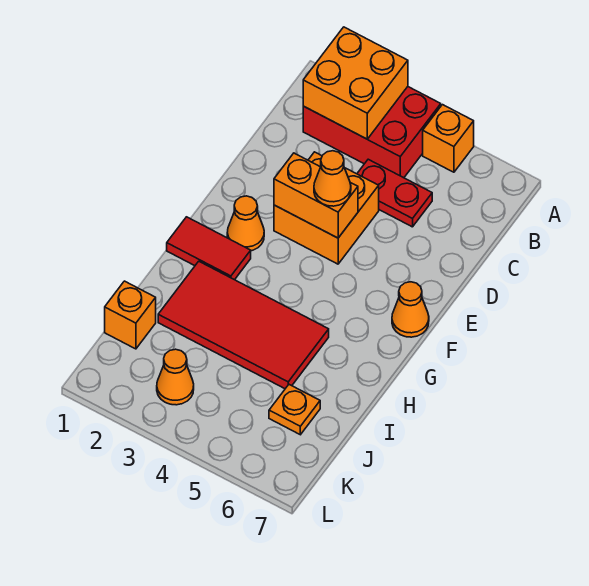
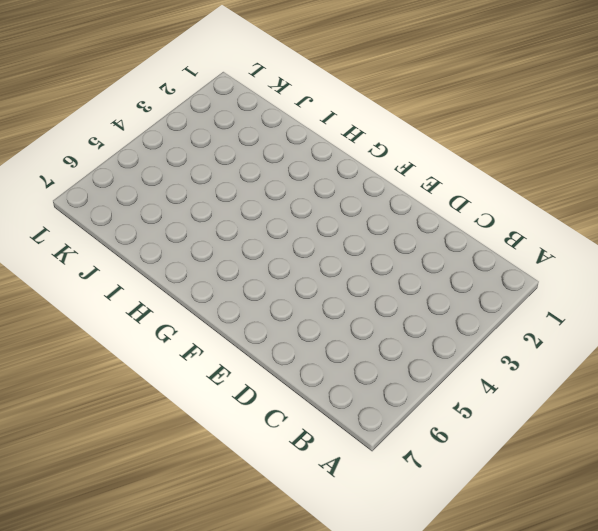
none -> red 2x3 brick [303,87,441,178]
none -> orange 1x1 brick [423,105,474,172]
none -> red 1x2 plate [357,159,432,227]

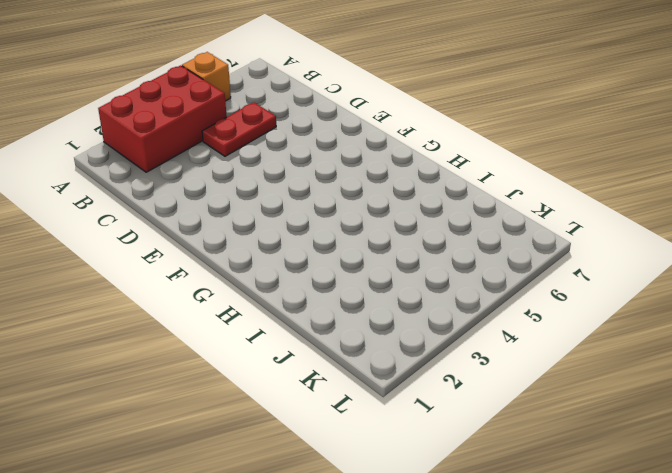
none -> orange 2x2 brick [274,152,379,264]
none -> orange 1x1 cone [227,196,264,251]
none -> orange 1x1 cone [392,282,429,337]

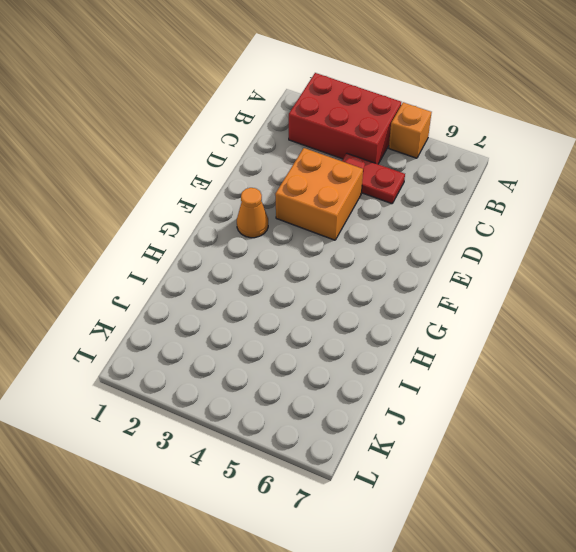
none -> orange 1x1 cone [392,282,429,337]
none -> red 1x2 tile [167,217,251,280]
none -> red 2x4 tile [158,261,329,389]

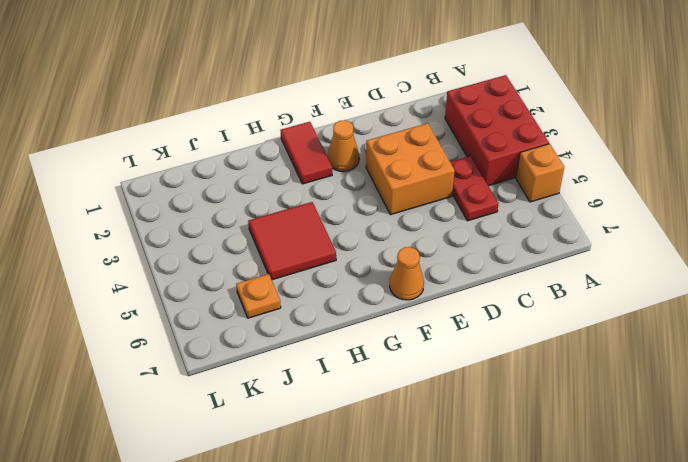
red 2x2 tile [248,202,336,280] -> red 2x4 tile [158,261,329,389]
none -> orange 1x1 brick [105,281,156,349]
none -> orange 1x1 cone [157,349,194,405]
none -> orange 2x2 brick [303,27,408,139]

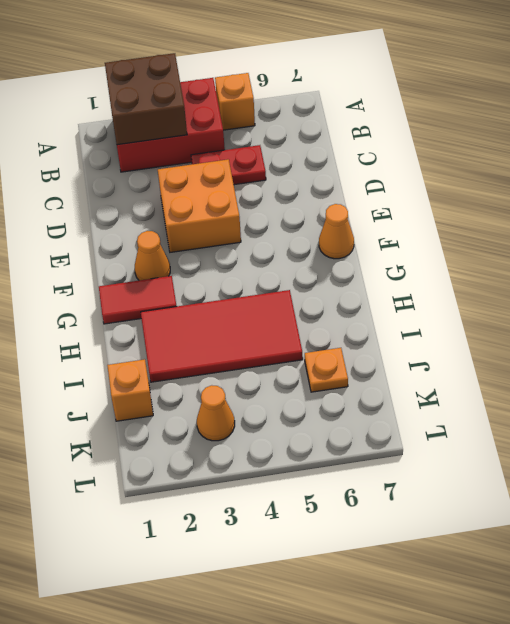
brown 2x2 brick [105,53,187,145] -> orange 2x2 brick [303,27,408,139]
none -> orange 1x2 brick [274,153,358,238]
none -> orange 1x1 cone [314,151,351,206]

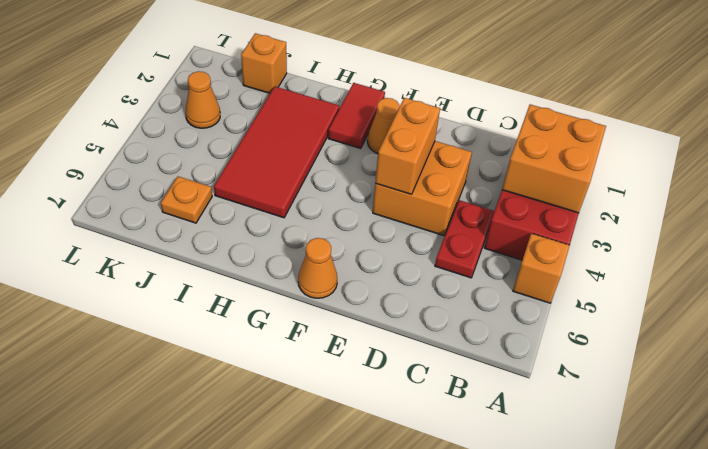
none -> orange 1x1 cone [314,151,351,206]

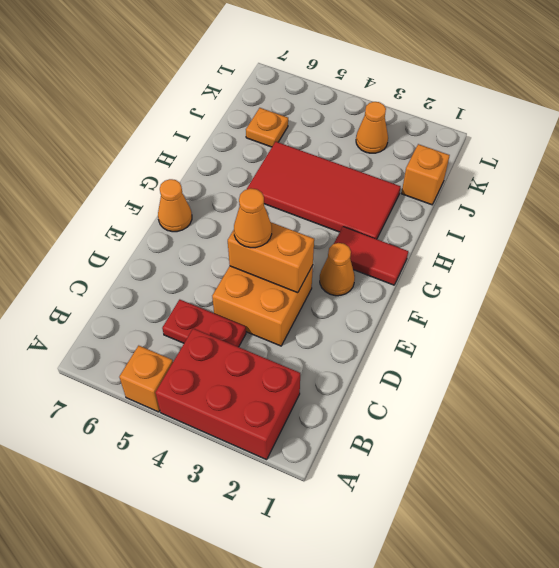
none -> orange 2x2 brick [303,27,408,139]

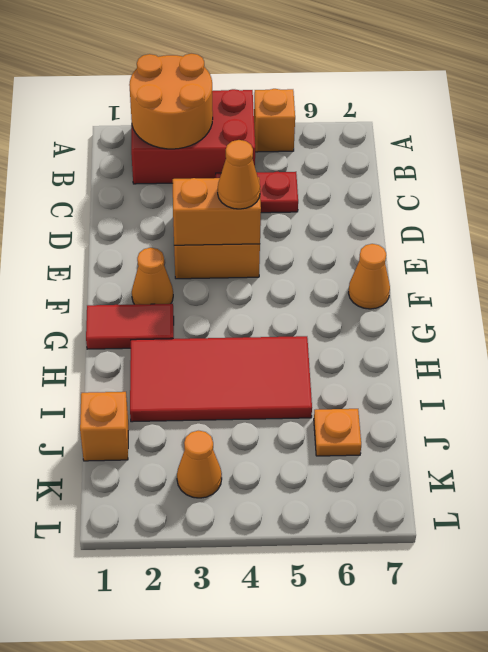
orange 2x2 round brick [129,54,213,149] -> orange 2x2 brick [303,27,408,139]

